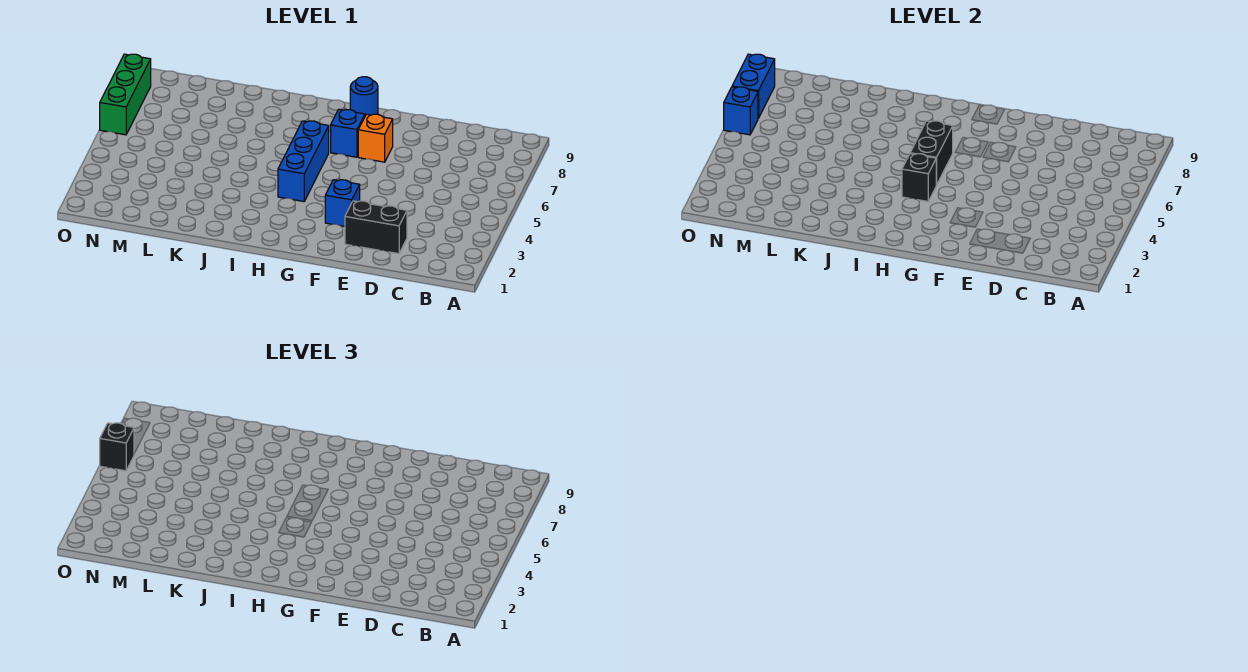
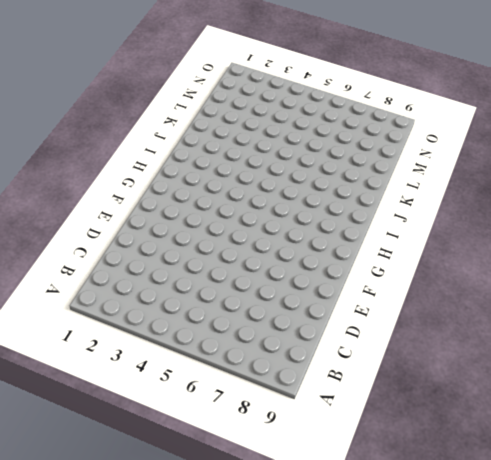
none -> black 1x2 brick [345,201,407,254]
none -> blue 1x1 brick [325,180,360,226]
none -> orange 1x1 brick [358,114,393,162]

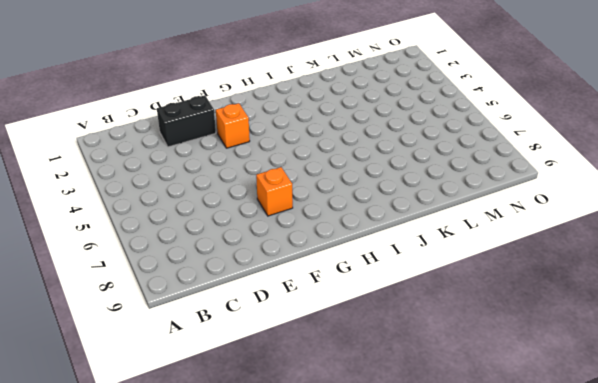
orange 1x1 brick [216,103,250,148] -> blue 1x1 brick [325,180,360,226]
none -> blue 1x1 brick [331,109,365,157]
none -> blue 1x1 round brick [350,77,378,116]
none -> blue 1x3 brick [278,121,329,201]

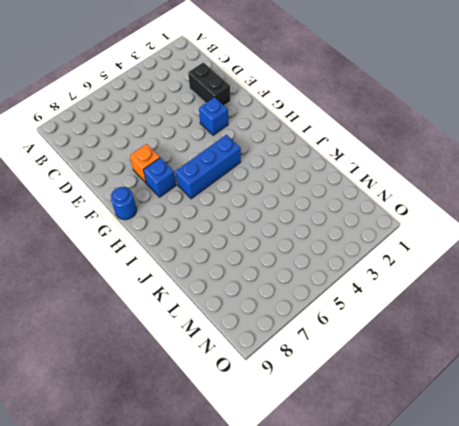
none -> green 1x3 brick [100,54,151,135]
none -> black 1x1 brick [902,154,936,201]
none -> black 1x2 brick [910,121,953,185]

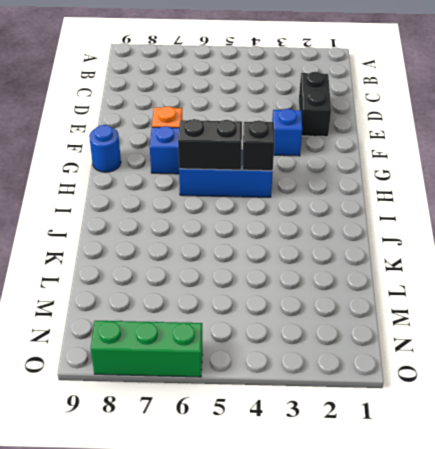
none -> blue 1x1 brick [724,87,758,135]
none -> blue 1x2 brick [732,54,775,118]
none -> black 1x1 brick [100,423,134,471]

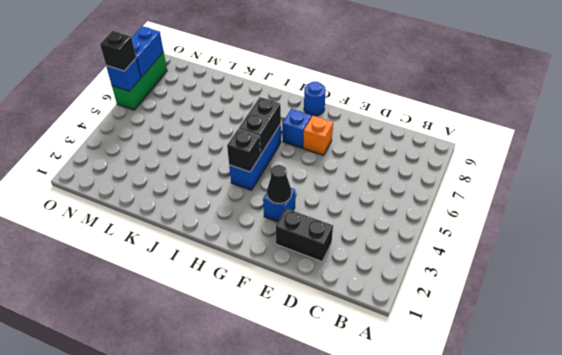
black 1x1 cone [267,165,291,203] -> none

